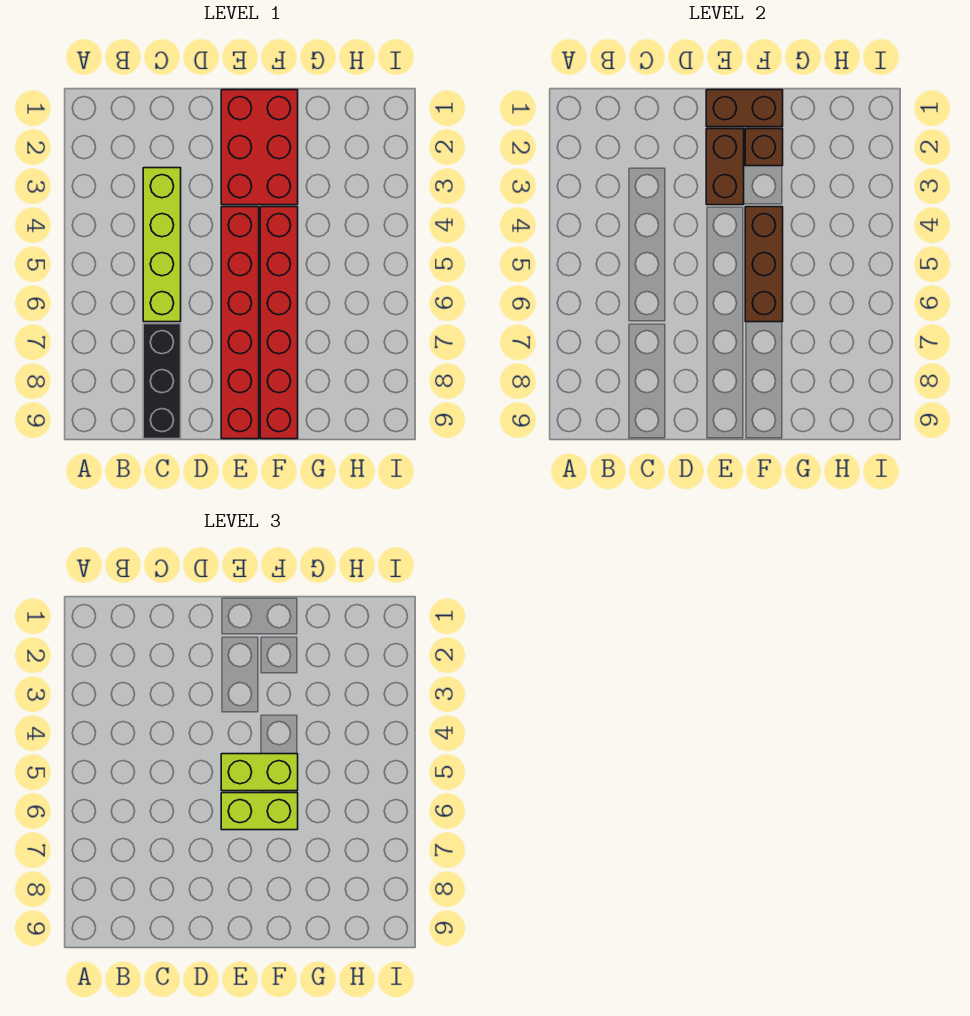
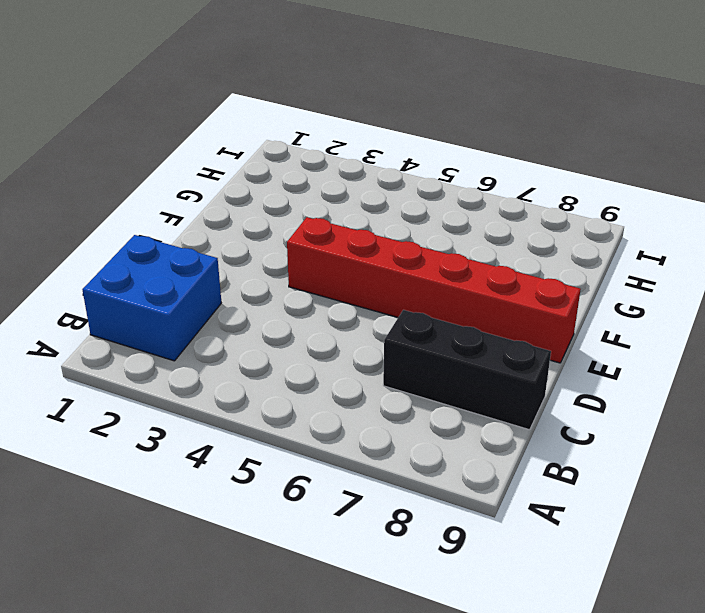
blue 2x2 brick [82,235,221,361] -> none
none -> lime 1x4 brick [143,168,181,322]
none -> red 2x3 brick [221,90,298,205]

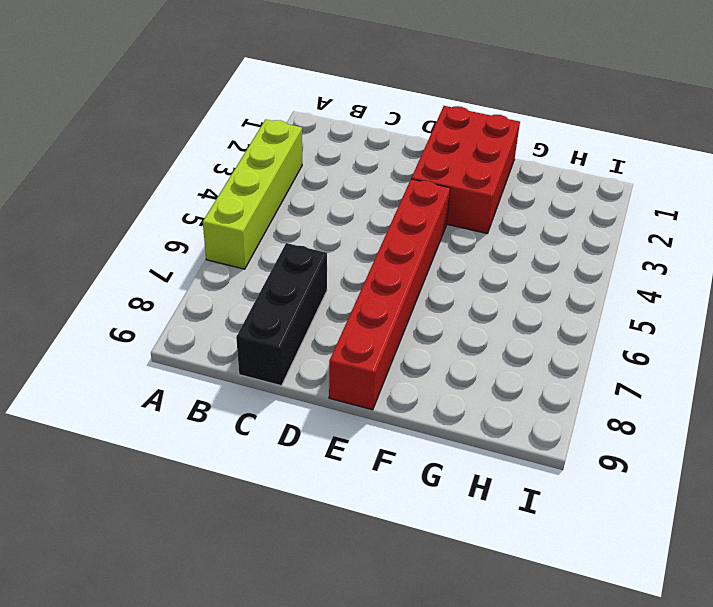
lime 1x4 brick [203,119,302,269] -> lime 1x4 brick moved to [143,168,181,322]
none -> red 1x6 brick [260,207,298,439]
none -> brown 1x2 brick [706,90,783,127]

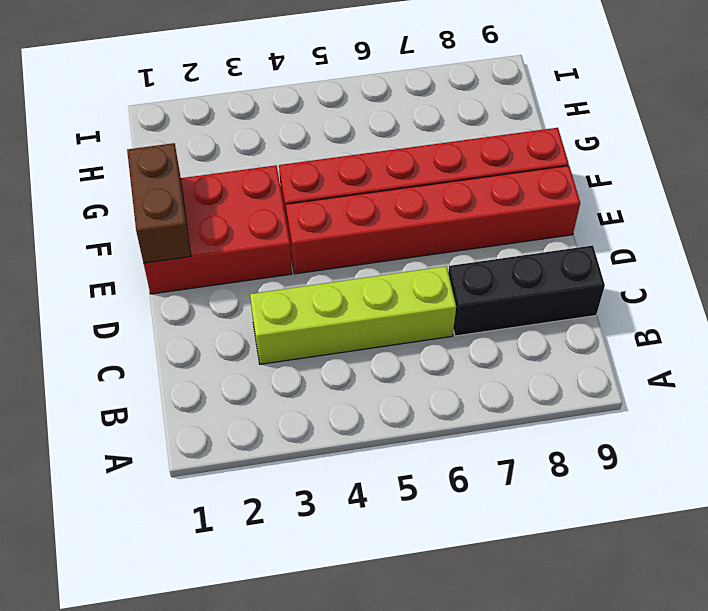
none -> brown 1x2 brick [706,129,744,205]
none -> brown 1x1 brick [745,129,783,166]

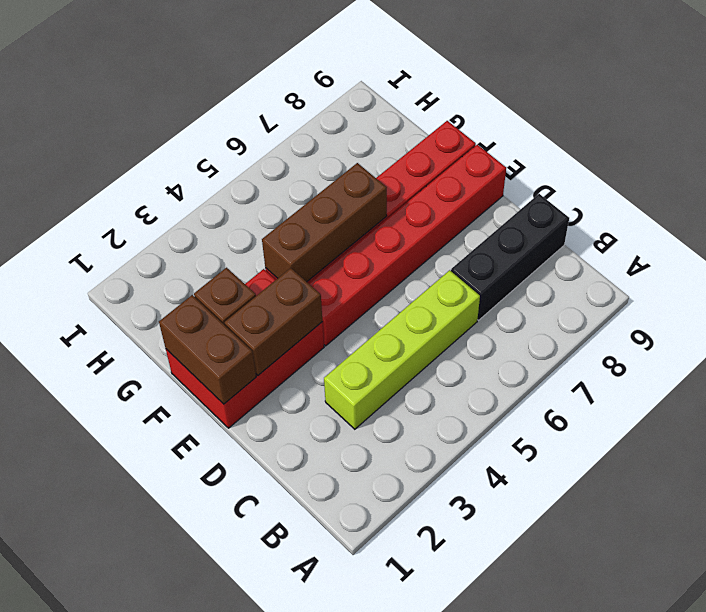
none -> lime 1x2 brick [221,754,298,791]
none -> lime 1x2 brick [221,793,298,830]

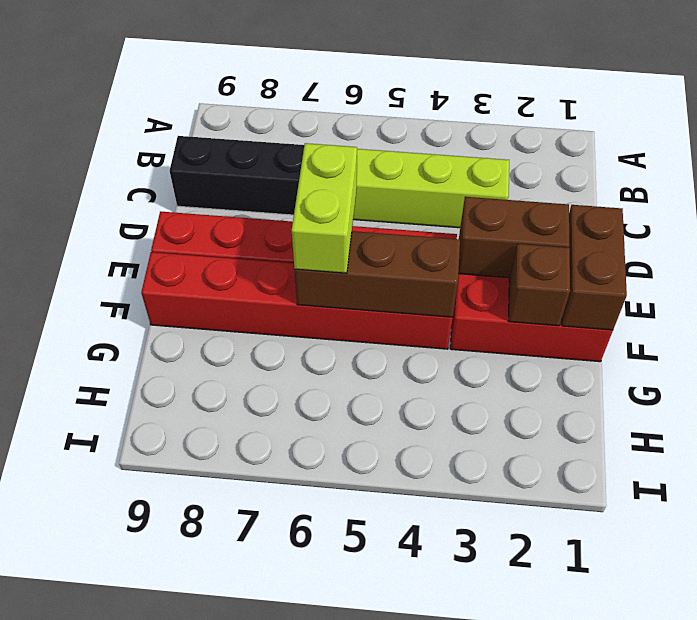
none -> lime 1x2 brick [221,754,298,791]

